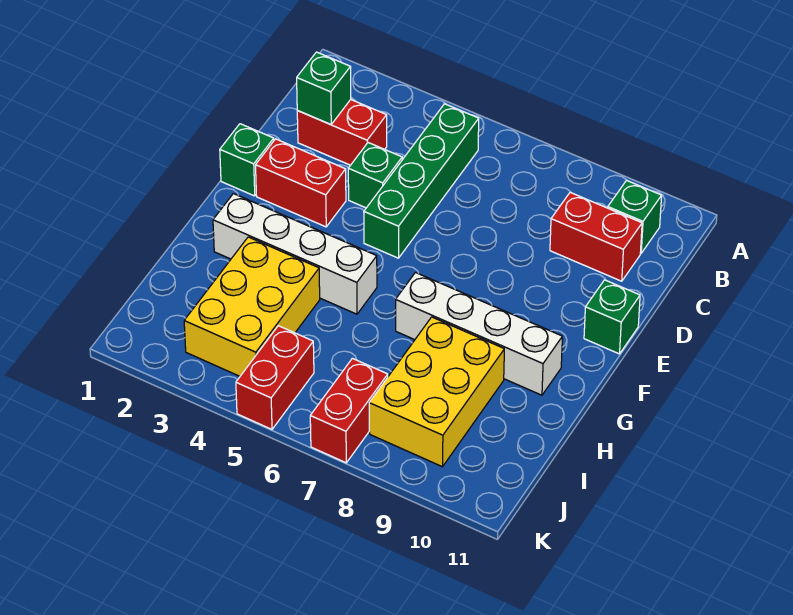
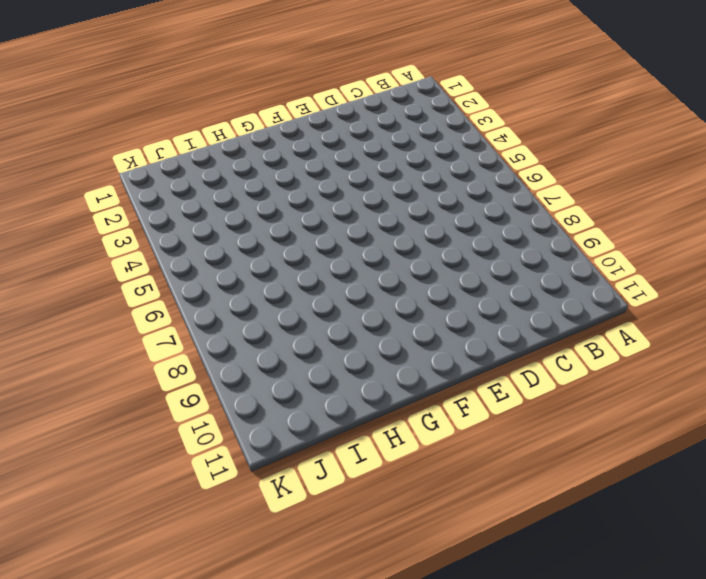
none -> green 1x4 brick [364,104,479,258]
none -> green 1x1 brick [608,180,662,253]
none -> red 1x2 brick [297,100,387,165]

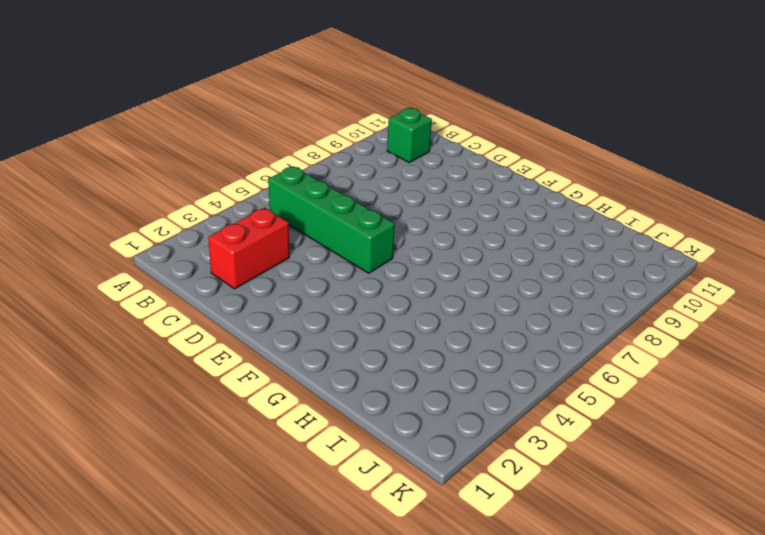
none -> red 1x2 brick [550,193,642,281]
none -> green 1x1 brick [348,143,402,208]
none -> green 1x1 brick [220,124,274,196]

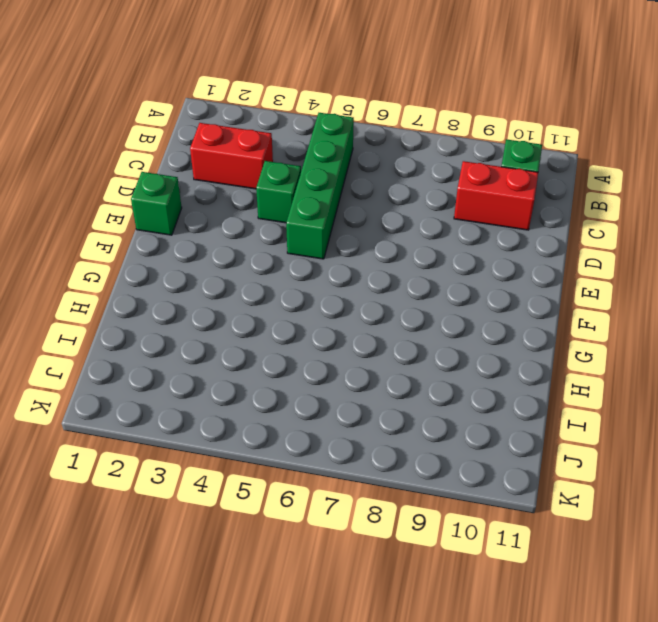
none -> red 1x2 brick [256,139,346,227]
none -> green 1x1 brick [584,280,640,354]
none -> white 1x4 brick [213,194,377,314]

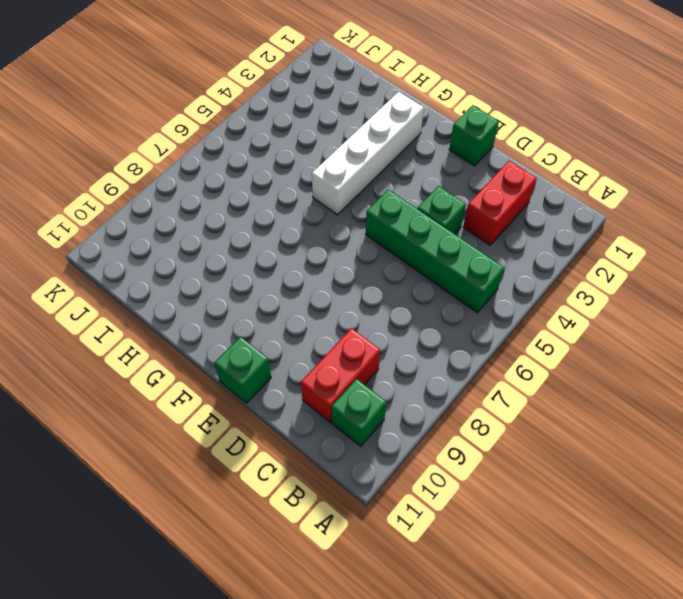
none -> red 1x2 brick [256,139,346,227]
none -> white 1x4 brick [396,273,562,395]
none -> yellow 2x3 brick [184,237,320,376]

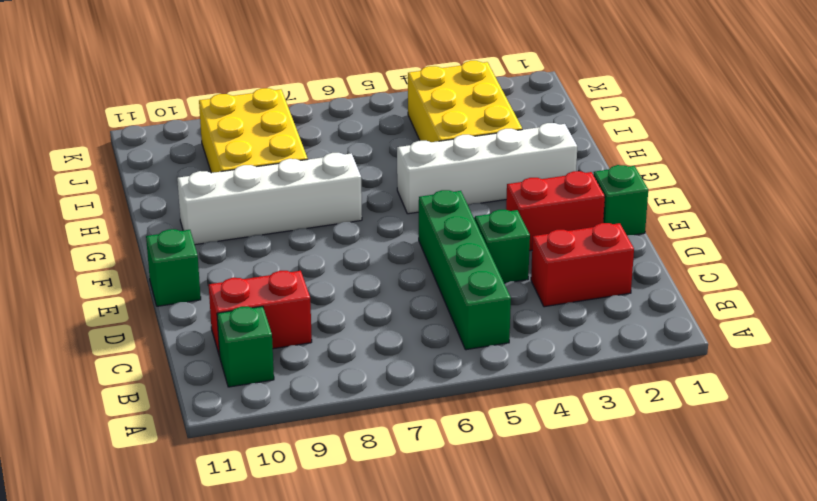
none -> red 1x2 brick [236,326,314,429]
none -> red 1x2 brick [310,358,388,463]
none -> green 1x1 brick [297,52,351,125]

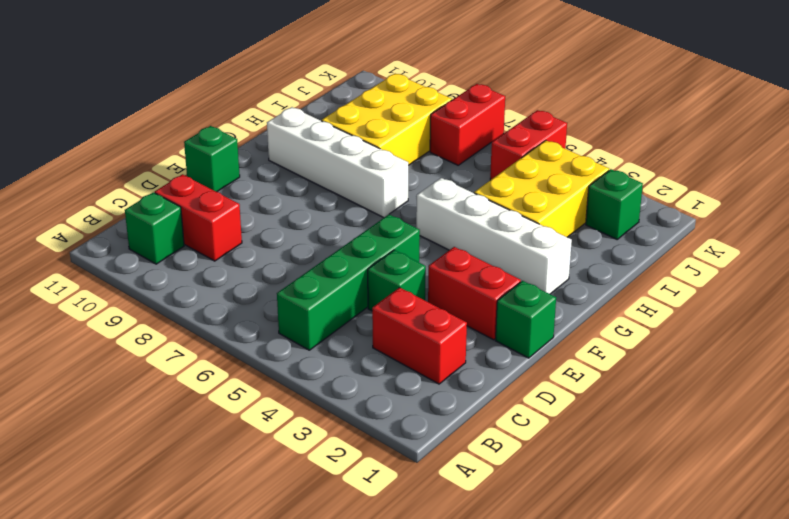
green 1x1 brick [586,169,643,239] -> green 1x1 brick moved to [297,52,351,125]

